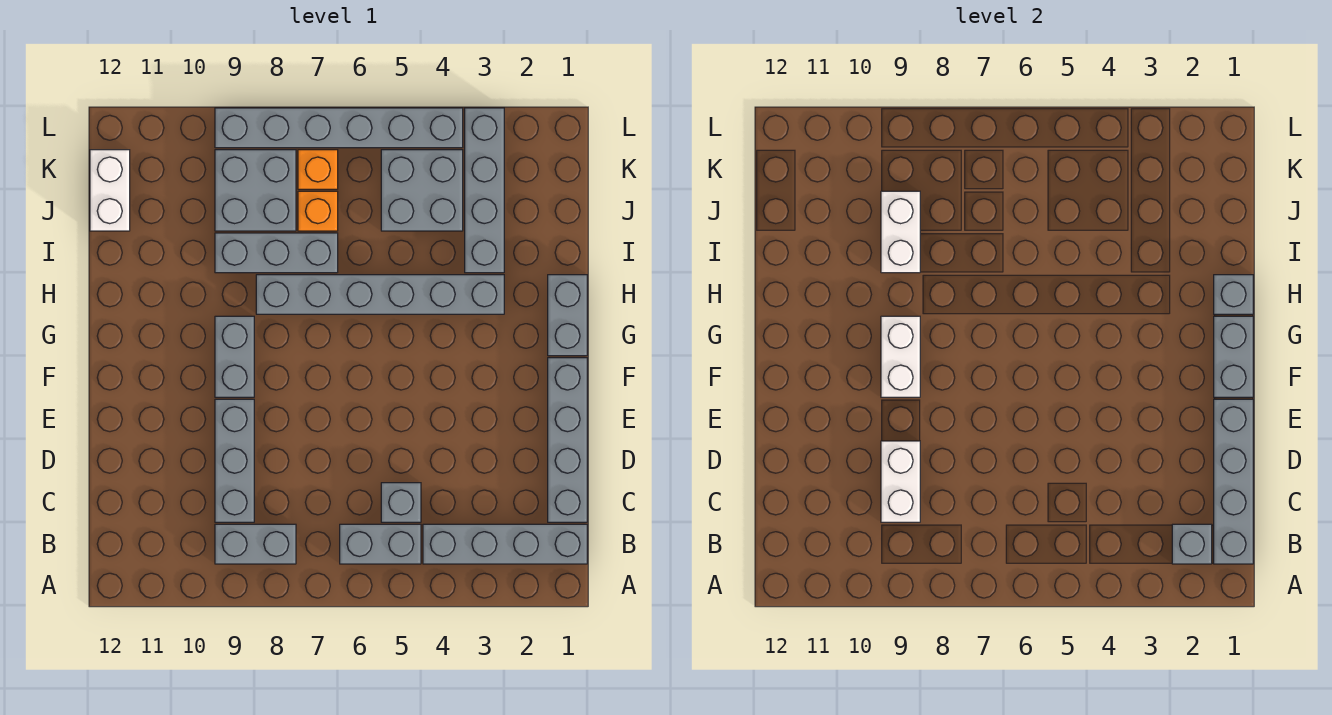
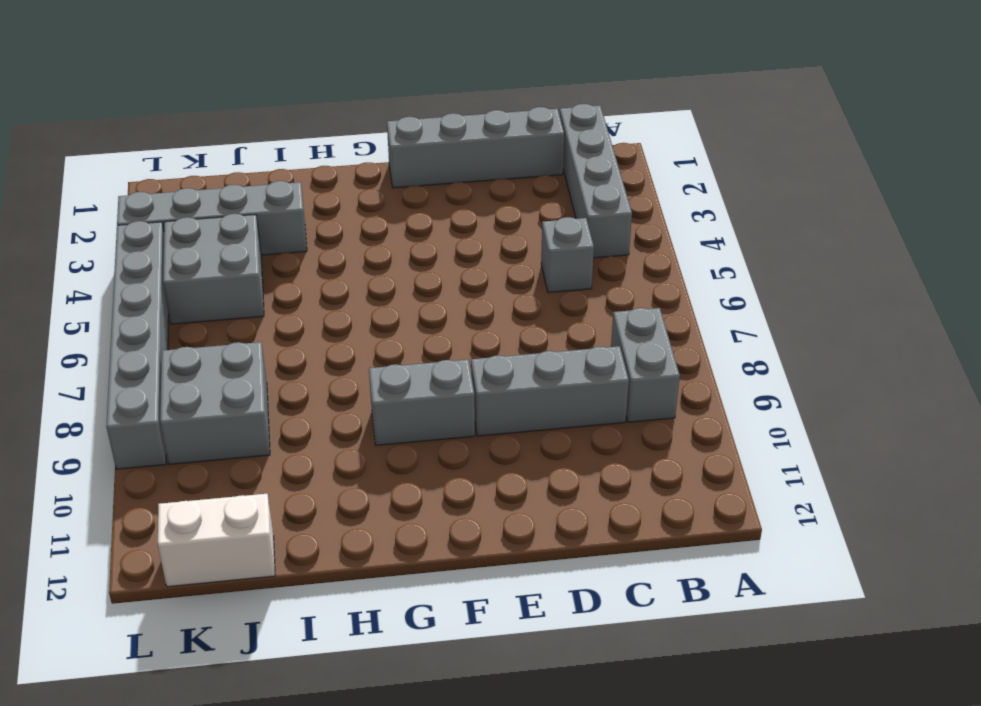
none -> grey 1x2 brick [340,524,421,564]
none -> grey 1x2 brick [548,275,587,356]
none -> grey 1x6 brick [256,275,504,314]

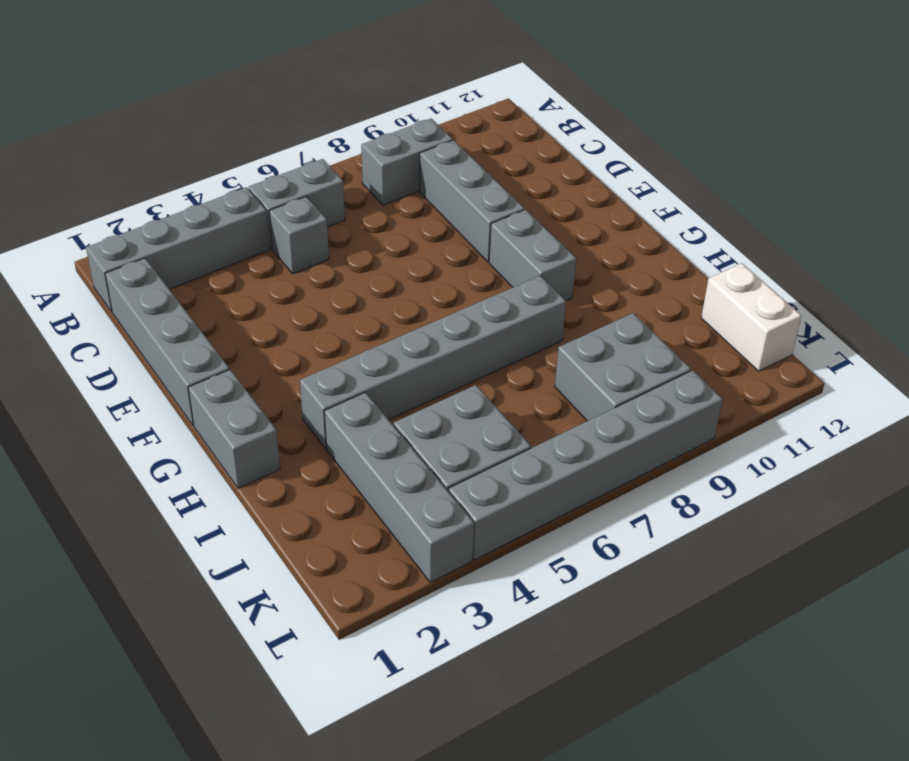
none -> grey 1x3 brick [215,233,338,273]
none -> orange 1x1 brick [298,191,338,231]
none -> orange 1x1 brick [298,150,338,189]

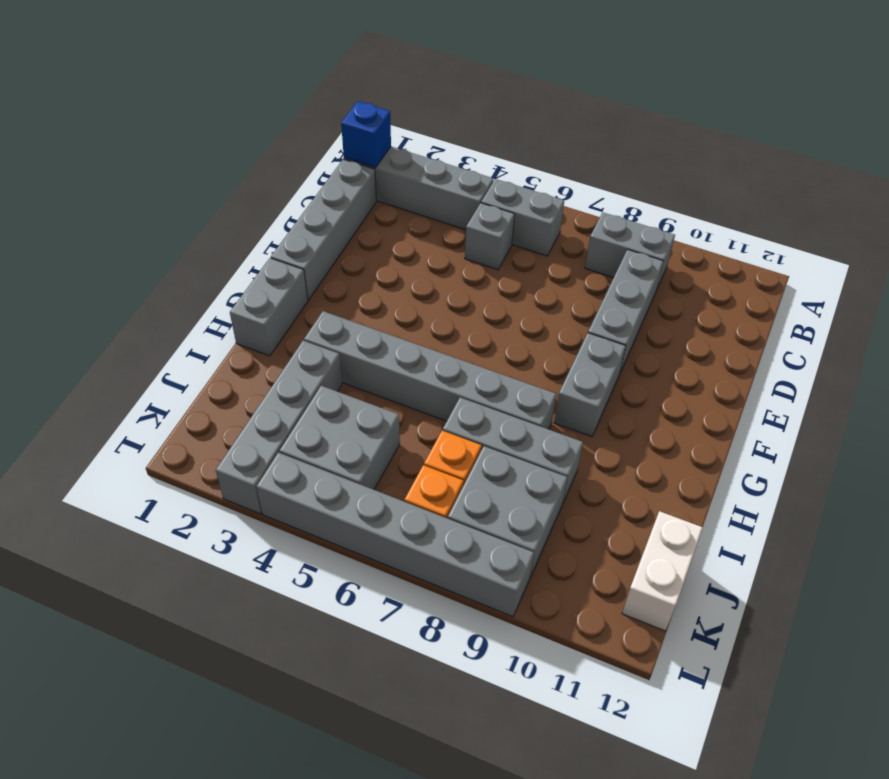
blue 1x1 brick [341,101,391,168] -> grey 1x4 brick [1214,399,1253,564]
none -> grey 1x1 brick [1172,524,1212,564]
none -> white 1x2 brick [881,441,920,522]
none -> grey 1x2 brick [1214,316,1253,397]

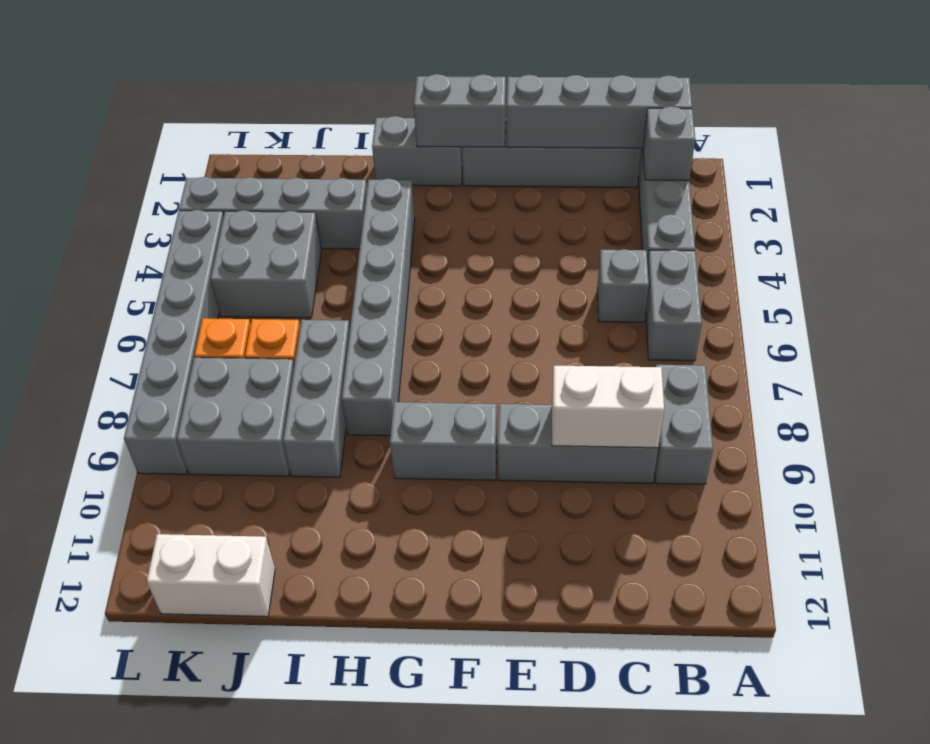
none -> white 1x2 brick [881,316,920,397]
none -> grey 1x1 brick [1214,275,1253,314]
none -> white 1x2 brick [881,191,920,273]

